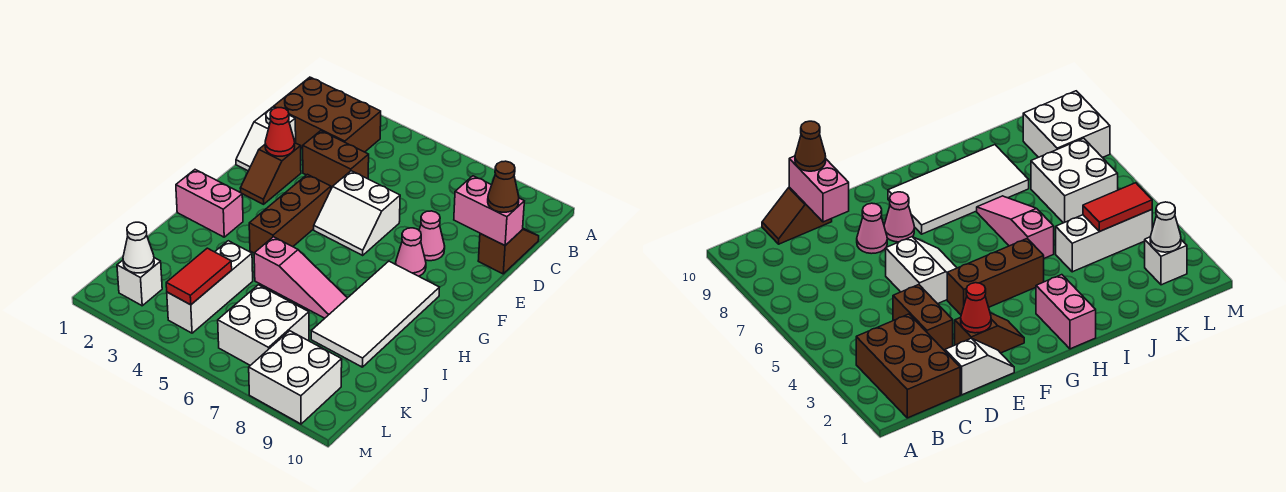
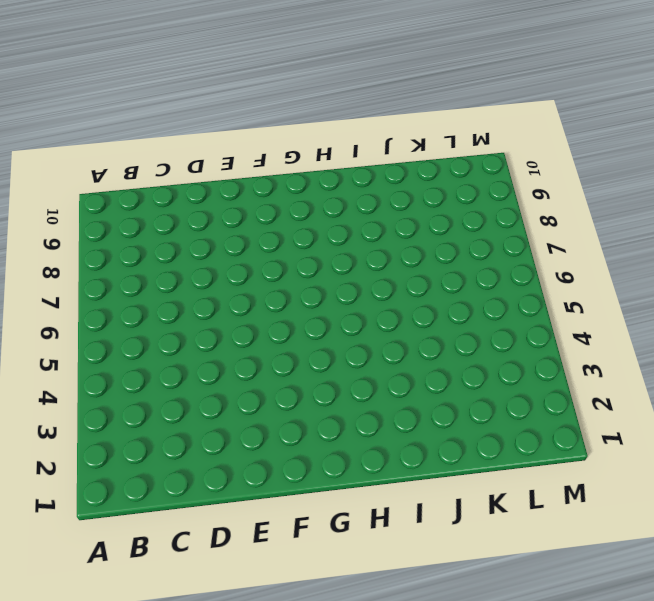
none -> brown 2x3 brick [274,77,381,152]
none -> brown 1x2 slope [478,228,539,274]
none -> white 1x2 slope [236,107,296,171]

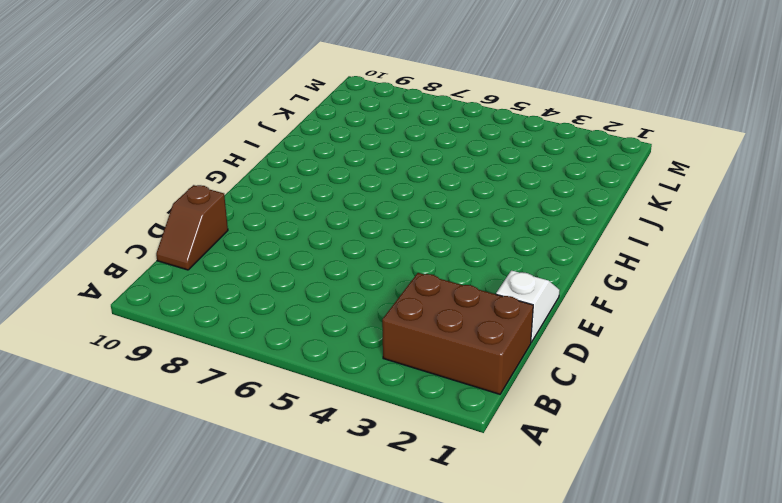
none -> brown 1x2 brick [303,131,369,188]
none -> brown 1x2 slope [240,143,301,204]
none -> white 2x2 slope [314,171,400,255]

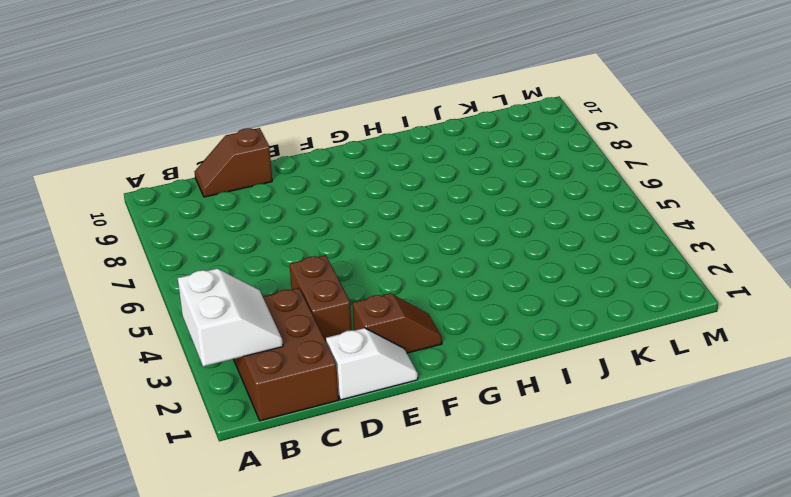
white 2x2 slope [178,269,283,366] -> white 2x2 slope moved to [314,171,400,255]
none -> pink 1x1 cone [419,211,445,261]
none -> brown 1x3 brick [249,174,331,253]
none -> pink 1x1 cone [396,228,426,276]

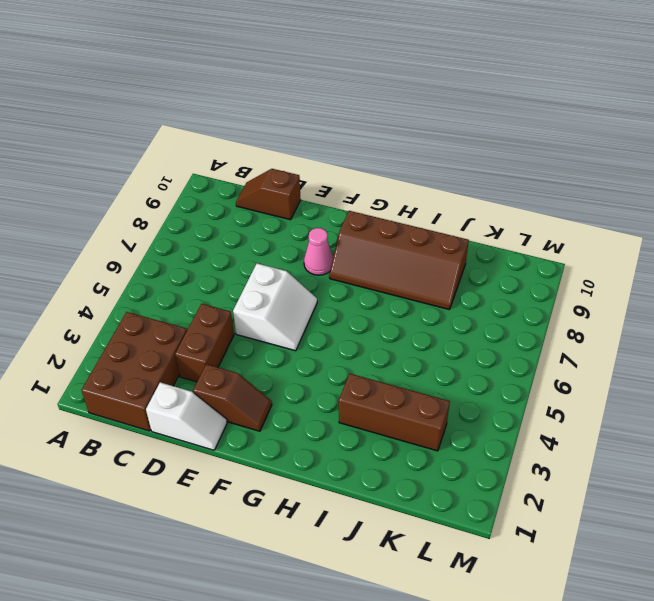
brown 2x4 slope [329,211,469,310] -> white 2x4 tile [311,261,440,367]
brown 1x3 brick [339,374,450,451] -> brown 1x3 brick moved to [249,174,331,253]
none -> pink 1x1 cone [419,211,445,261]
none -> pink 1x2 brick [176,170,243,237]
none -> pink 1x3 slope [254,237,347,318]

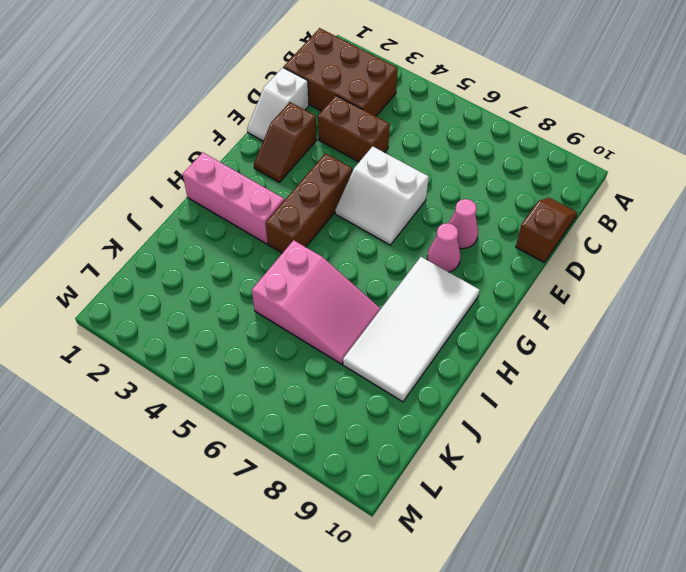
pink 1x3 brick [183,153,284,244] -> pink 1x2 brick [176,170,243,237]
pink 2x3 slope [252,240,380,364] -> pink 1x3 slope [254,237,347,318]
none -> white 1x3 brick [167,241,253,333]
none -> white 2x2 brick [218,285,309,365]
none -> white 1x1 brick [117,258,162,306]

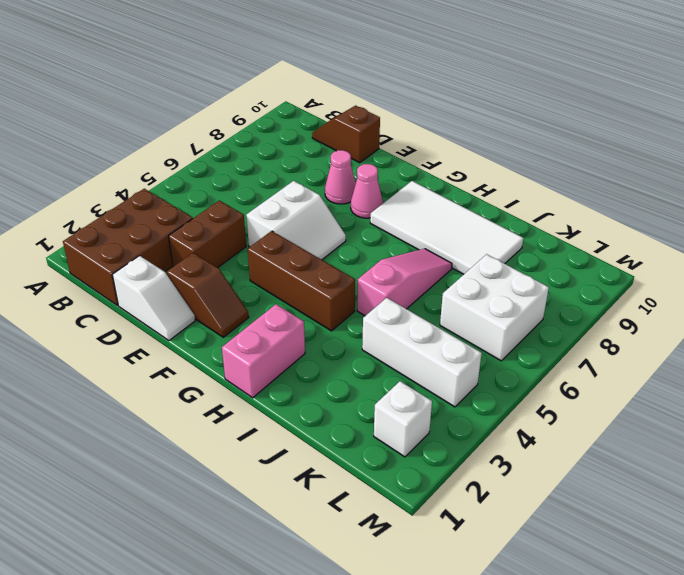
none -> white 2x2 brick [249,331,342,424]
none -> pink 1x2 brick [454,176,524,245]
none -> red 1x1 cone [265,108,295,156]

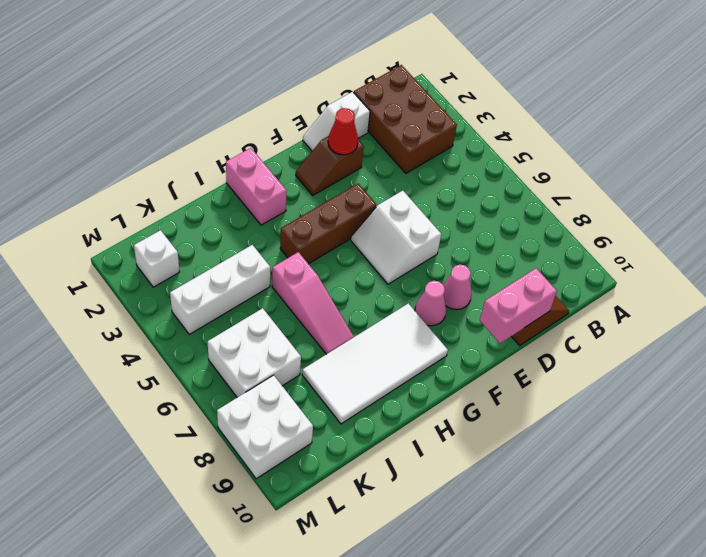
pink 1x2 brick [480,268,557,343] -> pink 1x2 brick turned to [454,176,524,245]
none -> brown 1x2 brick [303,131,369,188]
none -> red 1x2 tile [166,248,232,305]
none -> white 1x1 cone [123,222,154,273]

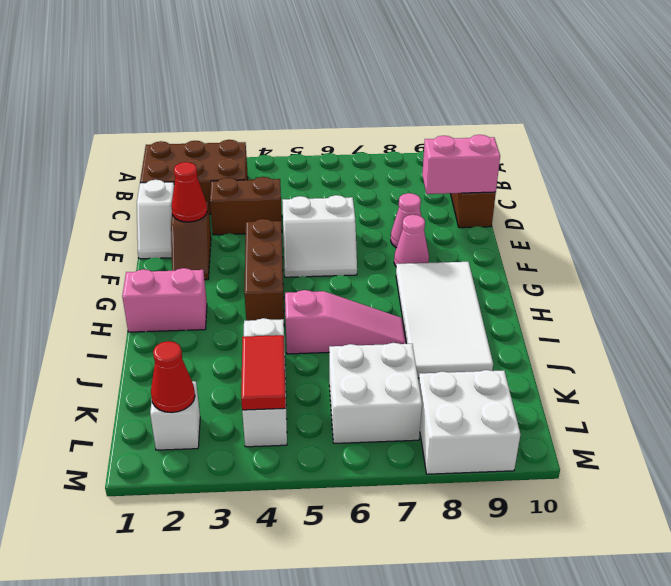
red 1x1 cone [151,341,195,413] -> white 1x1 cone [123,222,154,273]
none -> brown 1x1 cone [488,161,519,212]

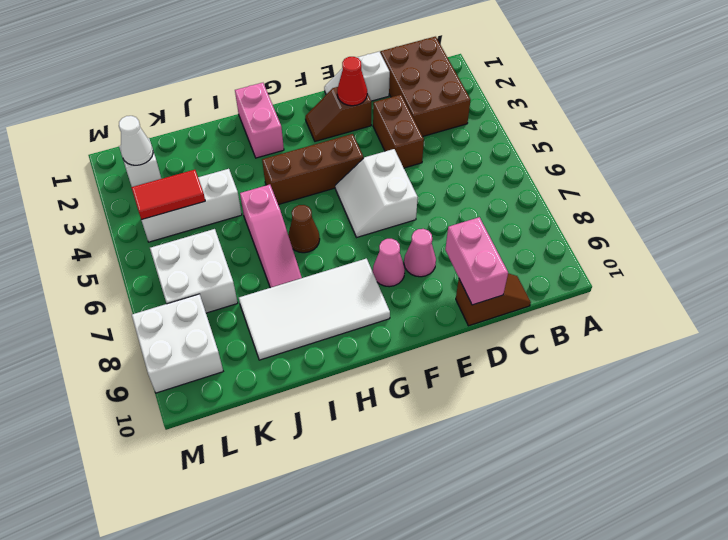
brown 1x1 cone [288,205,320,253] -> brown 1x1 cone moved to [488,161,519,212]

